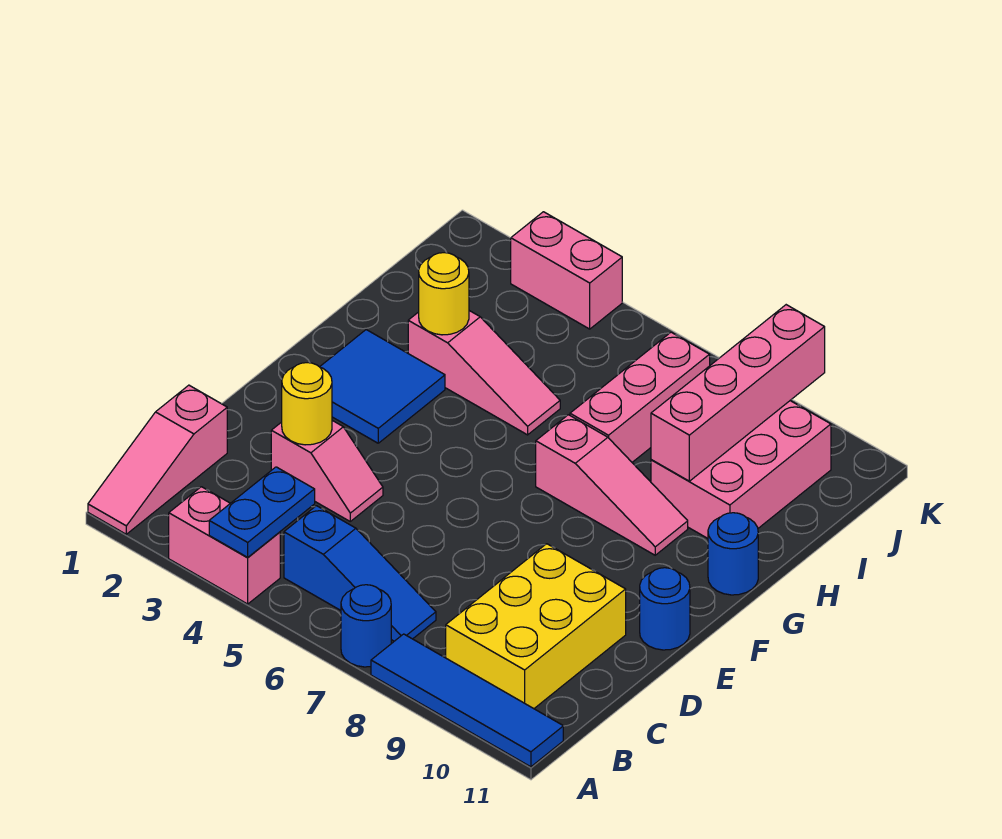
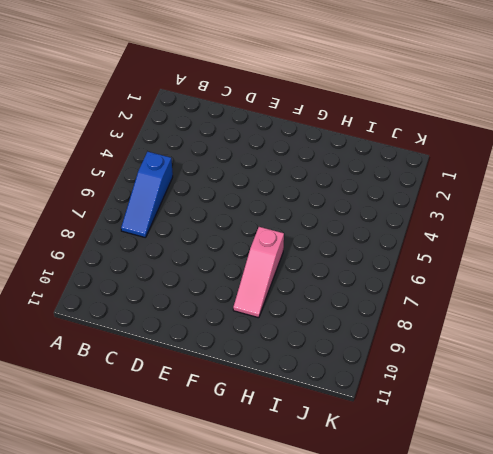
none -> pink 1x3 slope [88,385,227,534]
none -> pink 1x2 brick [169,487,280,604]
none -> blue 1x1 round brick [341,585,391,667]

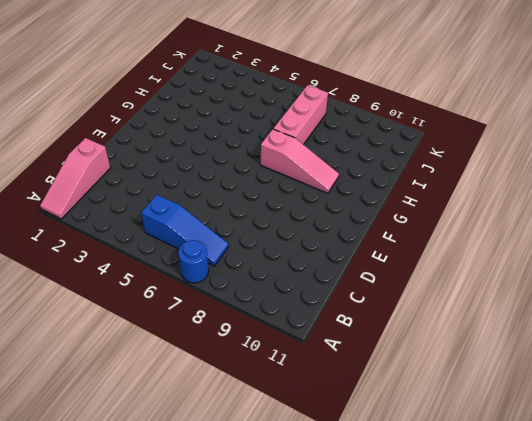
none -> pink 1x2 brick [169,487,280,604]
none -> blue 1x4 tile [371,634,563,767]
none -> yellow 2x3 brick [446,544,626,709]

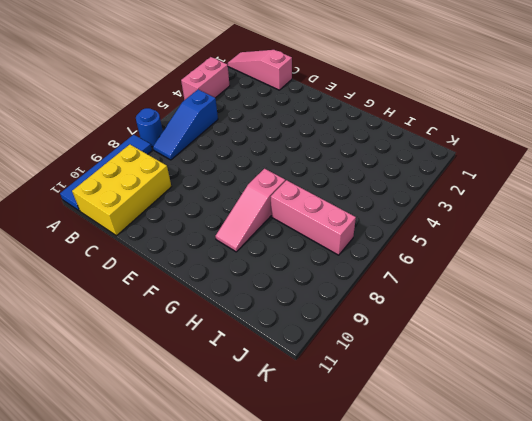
yellow 2x3 brick [72,145,172,236] -> yellow 2x3 brick turned to [446,544,626,709]
none -> pink 1x2 slope [271,420,383,521]
none -> blue 1x1 round brick [640,568,690,650]
none -> blue 2x2 tile [320,330,445,443]

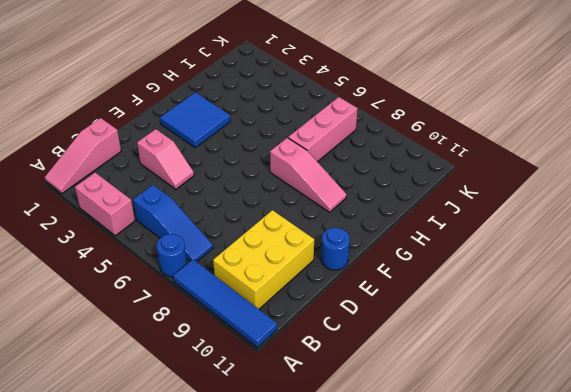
none -> blue 1x1 round brick [708,513,758,595]
none -> pink 1x3 slope [408,311,560,435]
none -> pink 2x3 brick [651,401,831,538]

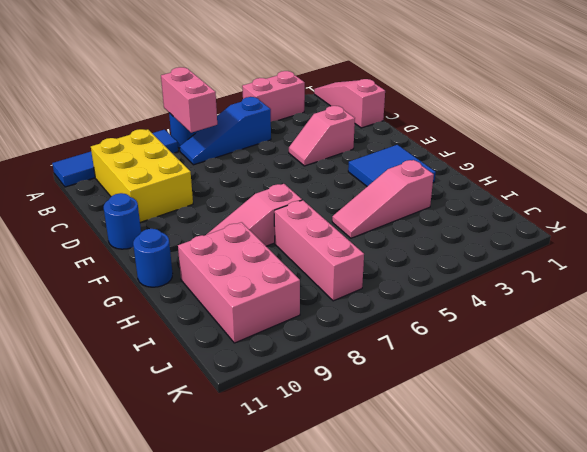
pink 1x2 brick [161,67,217,133] -> pink 1x2 brick turned to [511,212,622,329]
none -> blue 1x2 plate [209,467,315,558]
none -> yellow 1x1 round brick [282,363,332,445]
none -> yellow 1x1 round brick [419,253,469,335]

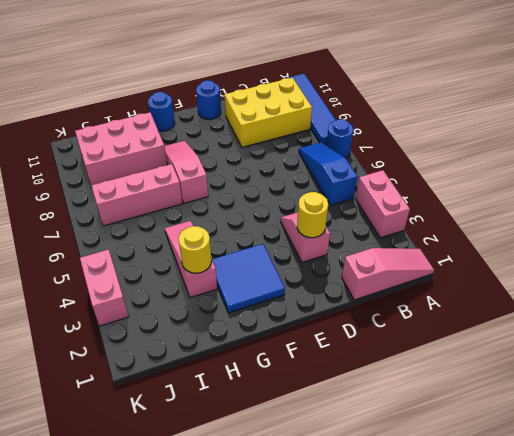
none -> blue 1x2 plate [209,467,315,558]
none -> pink 1x4 brick [651,305,825,481]

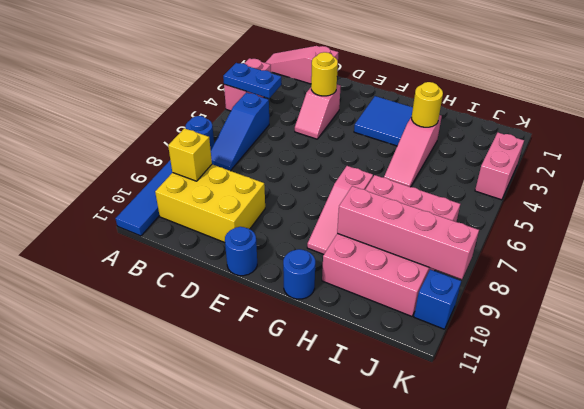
yellow 1x1 brick [168,128,212,181] -> none
blue 1x1 brick [414,269,461,329] -> none

